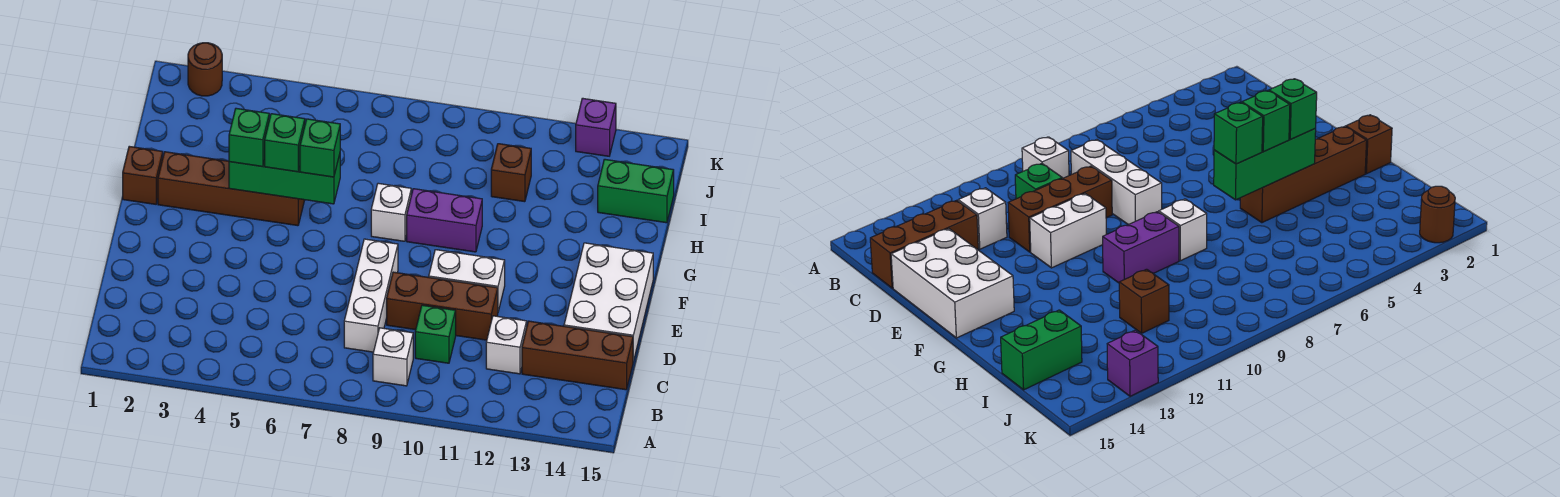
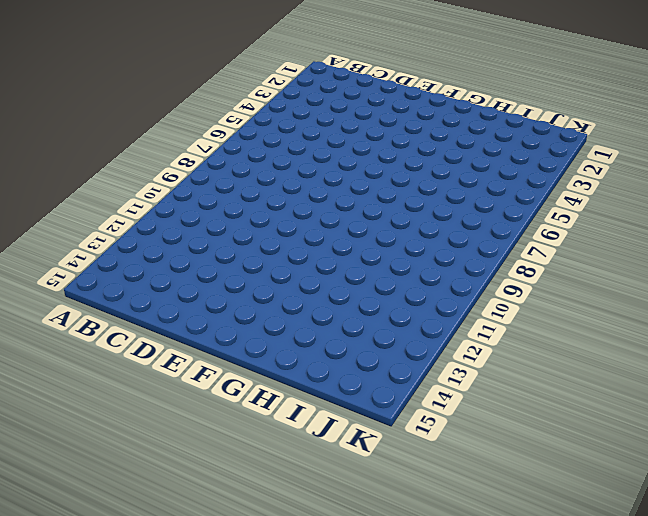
none -> white 1x1 brick [373,328,413,386]
none -> white 1x3 brick [344,239,398,352]
none -> green 1x1 brick [415,305,456,363]

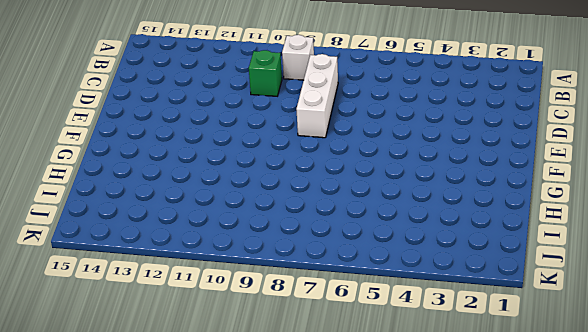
none -> white 1x1 brick [486,316,527,374]
none -> brown 1x3 brick [522,321,633,390]
none -> brown 1x3 brick [387,272,498,340]

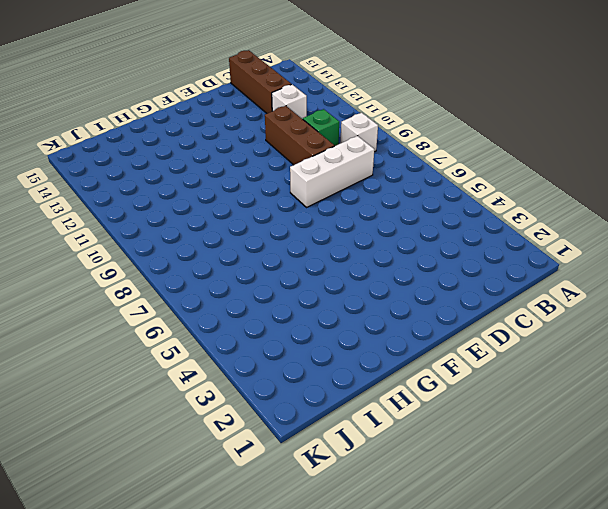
none -> white 2x3 brick [564,243,653,361]
none -> white 1x2 brick [429,250,505,311]
none -> brown 1x1 brick [123,146,163,204]

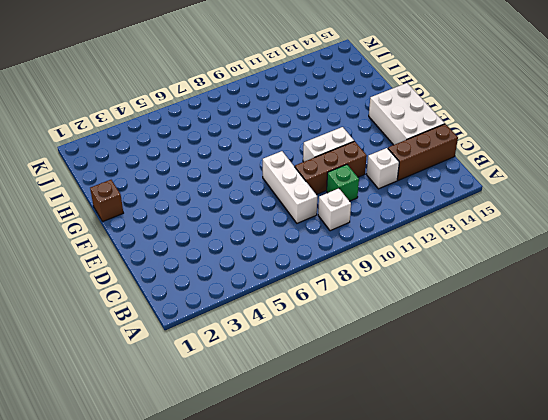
none -> brown 1x4 brick [158,152,305,226]
none -> white 1x1 brick [371,183,411,241]
none -> purple 1x2 brick [407,189,482,252]

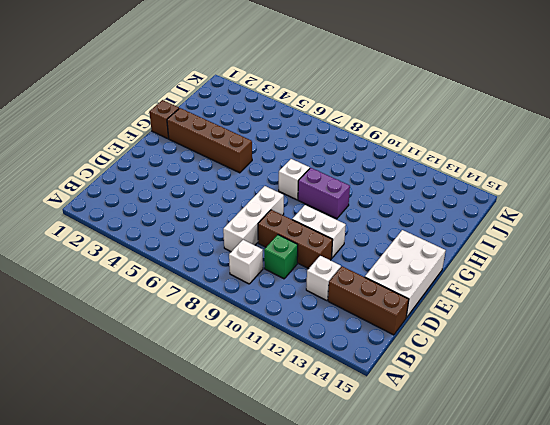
none -> brown 1x1 brick [491,144,531,202]
none -> green 1x2 brick [598,159,674,223]
none -> brown 1x1 round brick [188,43,222,96]

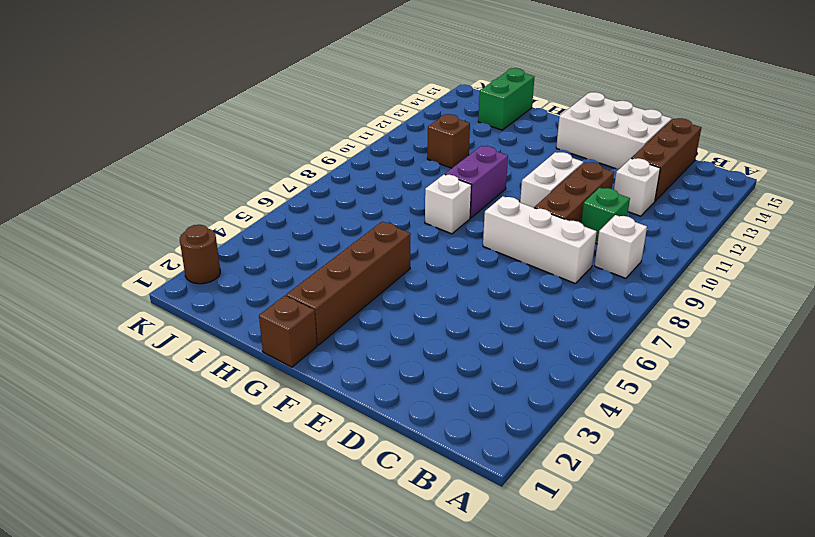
none -> purple 1x1 brick [576,98,616,156]
none -> green 1x3 brick [229,154,340,204]
none -> green 1x1 brick [229,108,269,167]

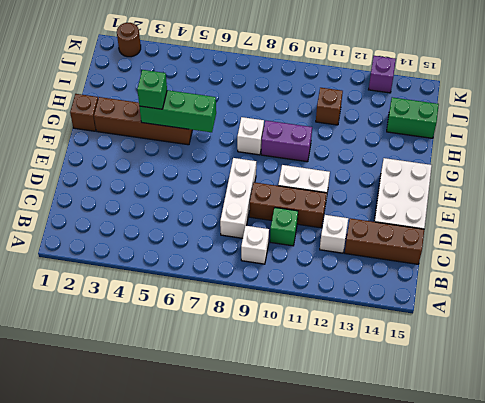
none -> green 1x1 brick [265,114,305,172]
none -> green 1x1 brick [300,119,340,177]

